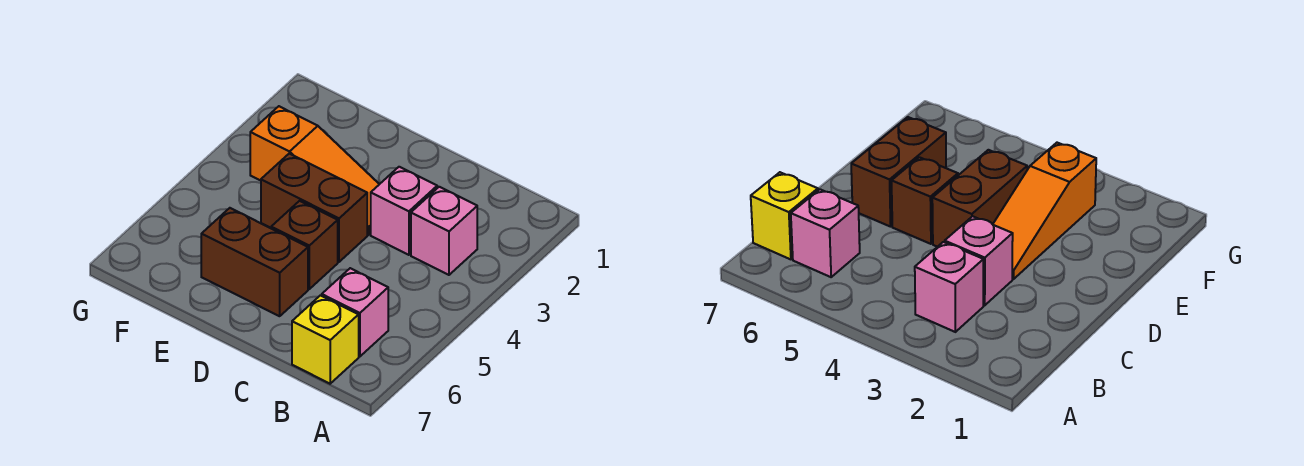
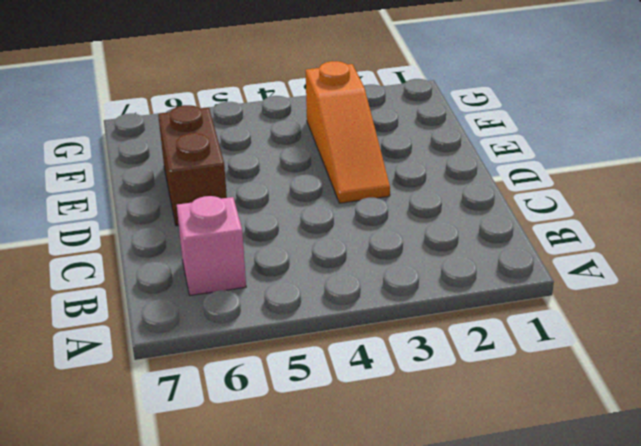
none -> pink 1x1 brick [411,187,477,275]
none -> yellow 1x1 brick [292,295,359,384]

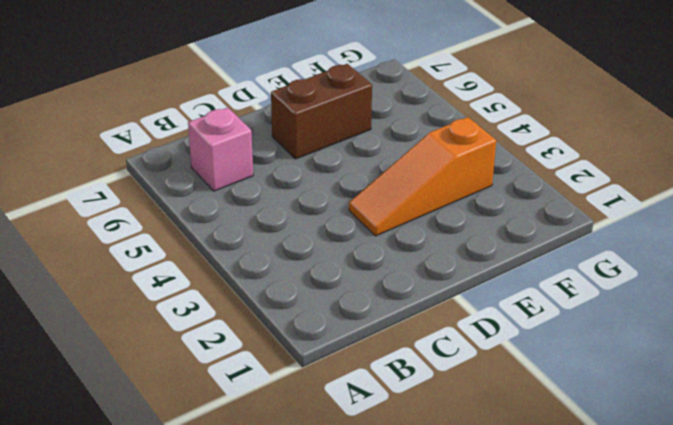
none -> pink 1x1 brick [411,187,477,275]
none -> yellow 1x1 brick [292,295,359,384]

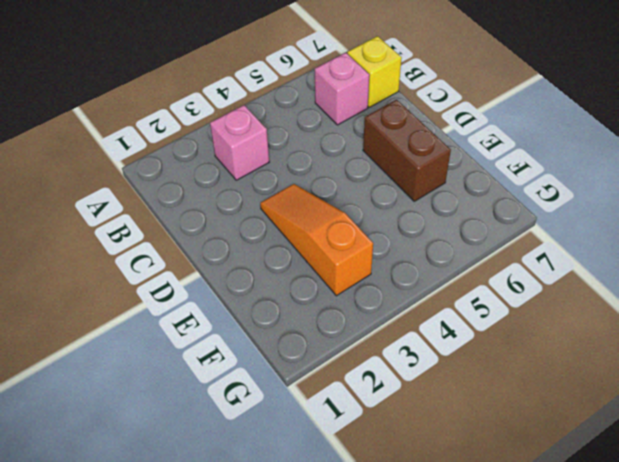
none -> pink 1x1 brick [371,167,437,255]
none -> brown 1x2 brick [261,154,367,262]

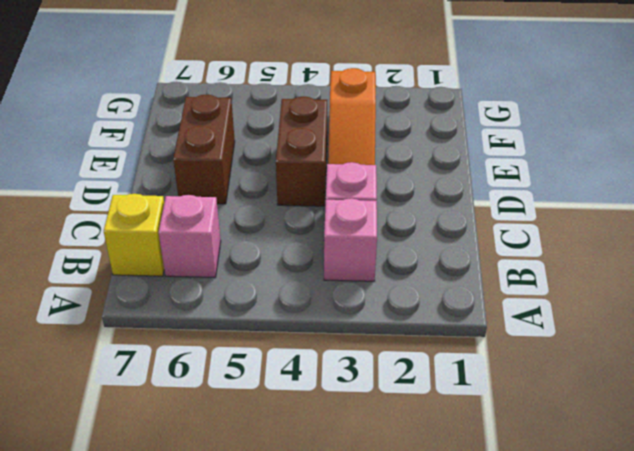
none -> brown 1x1 brick [271,201,338,289]

